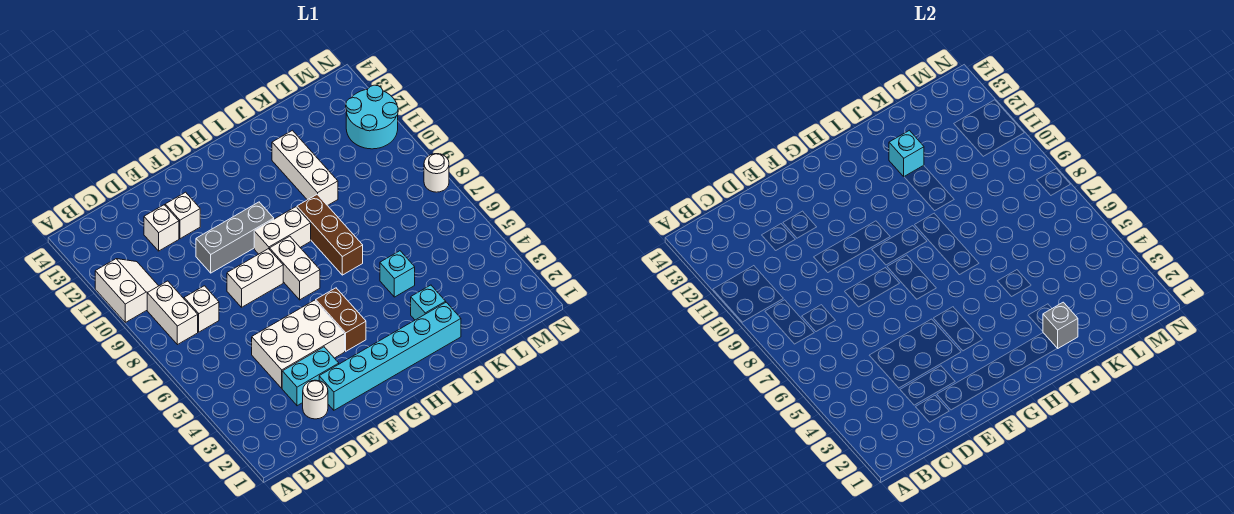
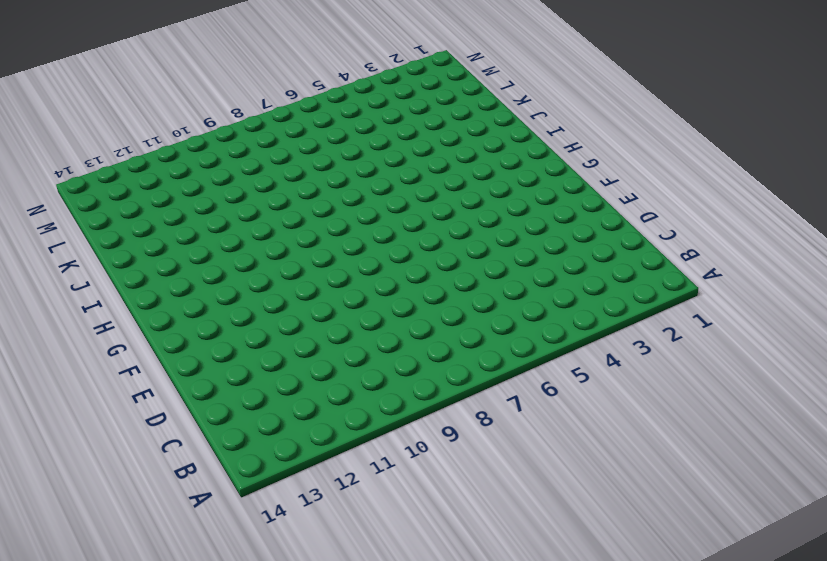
none -> white 2x2 slope [95,259,158,322]
none -> white 1x2 brick [147,281,198,345]
none -> white 1x1 brick [184,286,219,332]

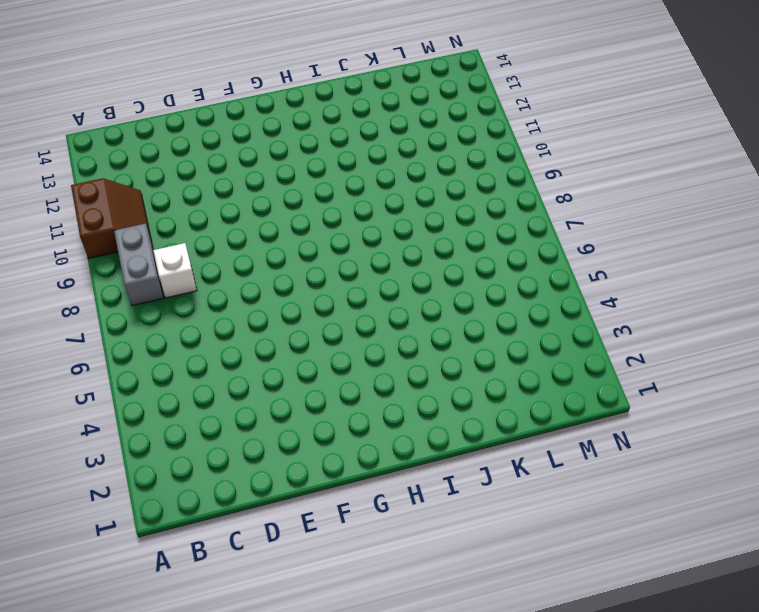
brown 2x2 slope [71,178,152,258] -> white 2x2 slope [95,259,158,322]
grey 1x2 brick [114,223,163,306] -> white 1x2 brick [147,281,198,345]
none -> white 1x1 round brick [303,380,328,419]
none -> cyan 1x2 brick [282,347,339,406]
none -> white 2x3 brick [252,300,345,388]

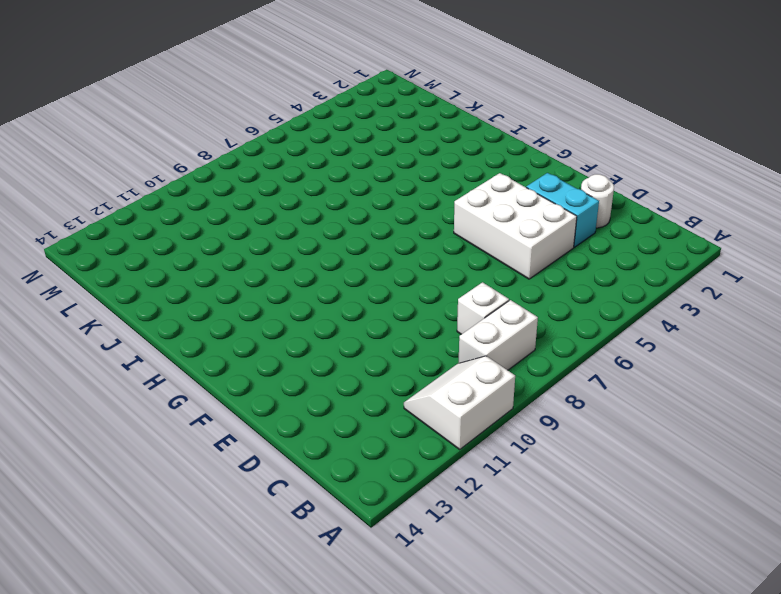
none -> white 1x1 brick [144,205,179,251]
none -> cyan 1x6 brick [319,302,461,410]
none -> white 1x2 brick [227,249,283,307]

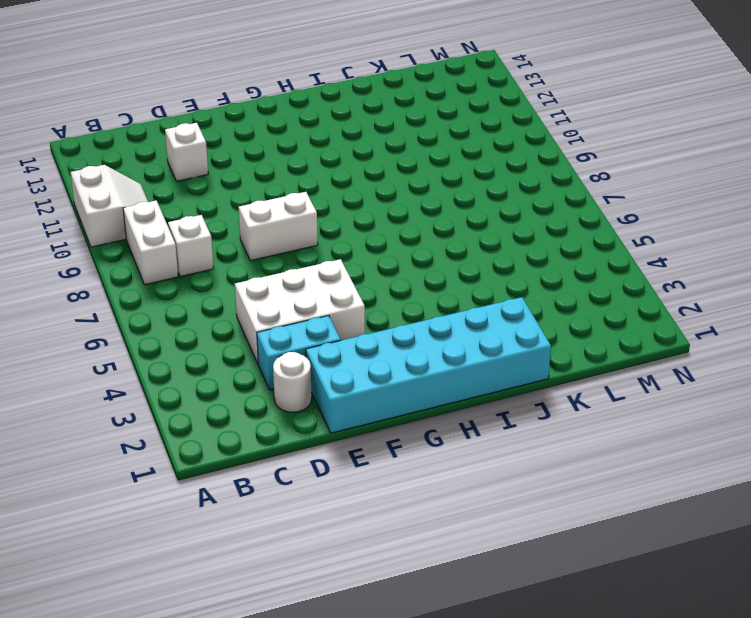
cyan 2x6 brick [306,297,551,433] -> cyan 1x6 brick [319,302,461,410]
none -> grey 1x3 brick [196,202,274,273]
none -> white 1x1 brick [165,192,200,239]
none -> brown 1x2 brick [316,288,366,351]

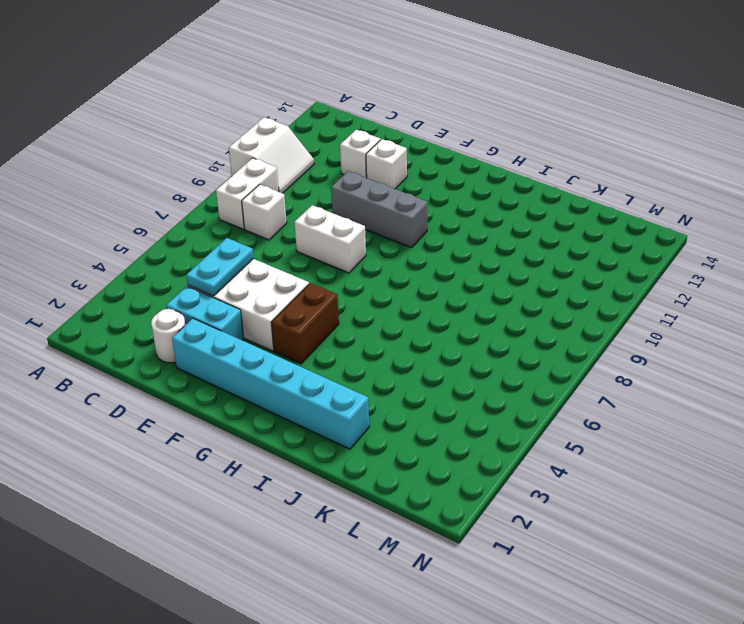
cyan 1x2 plate [186,238,254,296] -> none
none -> white 1x2 brick [270,236,320,300]
none -> white 1x2 brick [254,207,311,254]
none -> brown 1x3 brick [297,195,363,275]

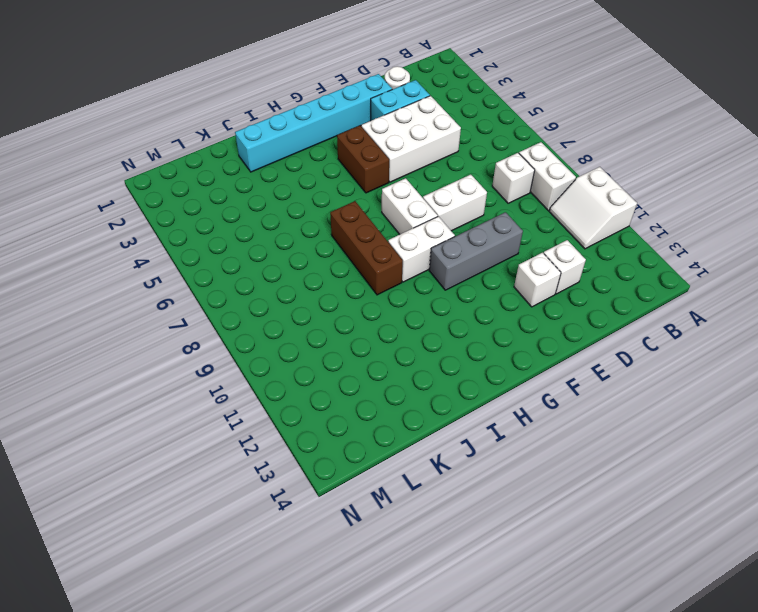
none -> cyan 1x1 brick [411,285,446,320]
none -> cyan 1x1 brick [380,251,415,297]
none -> white 1x3 brick [272,130,338,206]

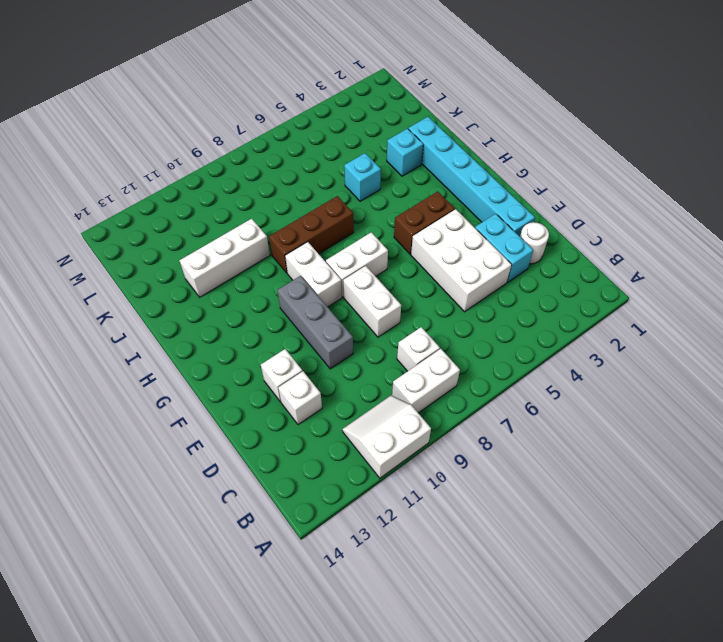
none -> cyan 2x2 round brick [346,85,398,149]
none -> white 1x1 round brick [424,154,449,192]
none -> grey 1x1 brick [1043,302,1078,348]

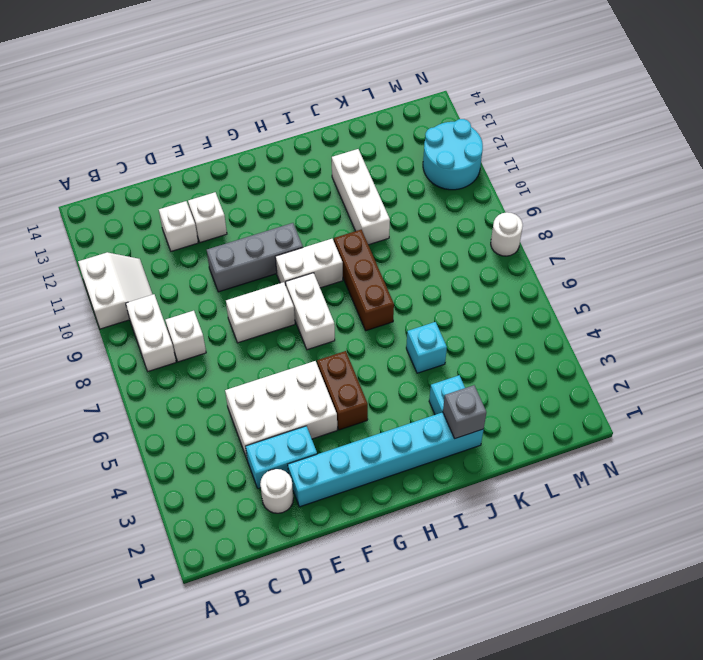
none -> cyan 1x1 brick [889,130,924,177]

